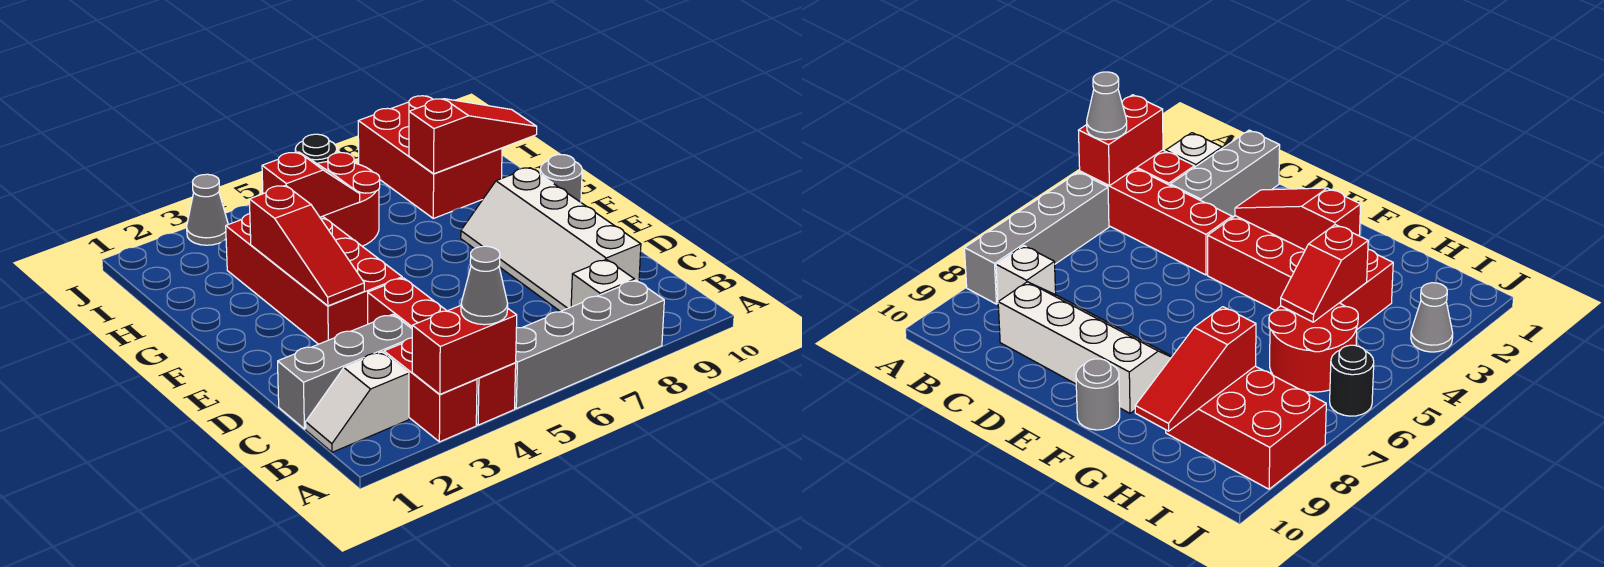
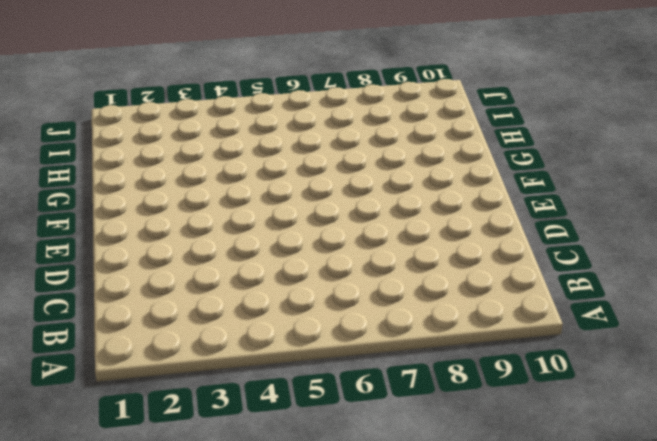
none -> red 1x2 brick [384,338,477,442]
none -> red 1x4 brick [368,278,516,425]
none -> grey 1x4 brick [515,280,664,409]

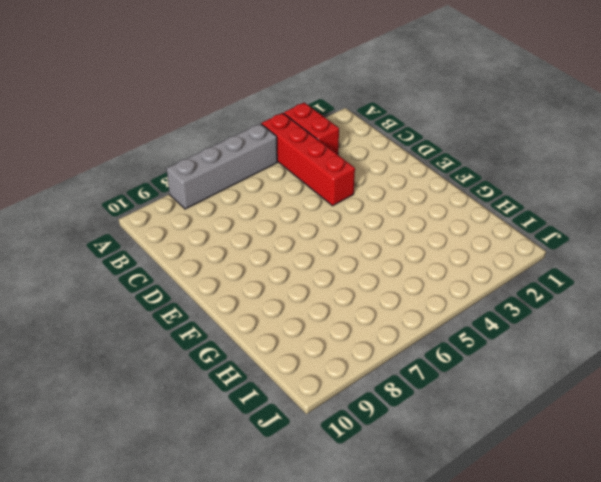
none -> white 1x2 slope [306,352,409,452]
none -> white 1x1 brick [571,260,635,307]
none -> grey 1x3 brick [278,314,412,429]

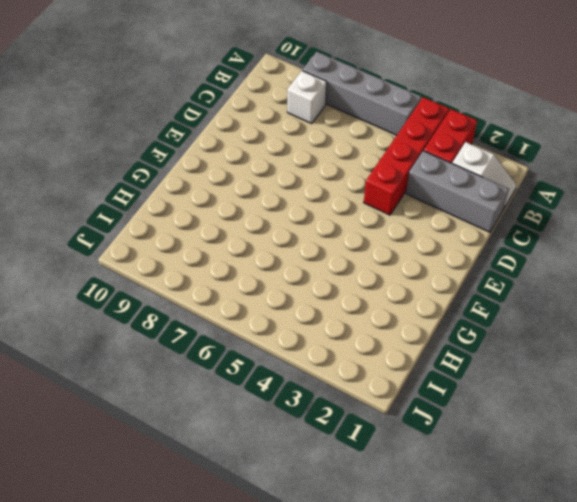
none -> white 2x4 slope [461,168,641,312]
none -> red 2x4 brick [226,214,402,344]
none -> grey 1x1 round brick [540,155,582,202]

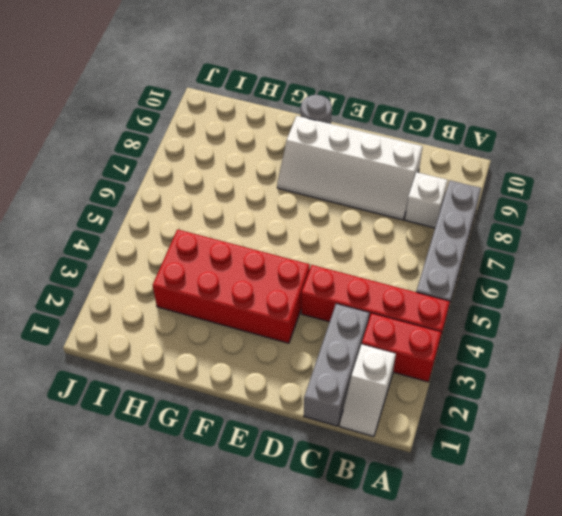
none -> red 2x2 round brick [317,153,380,246]
none -> red 2x3 brick [358,96,502,218]
none -> grey 1x1 cone [187,174,228,245]

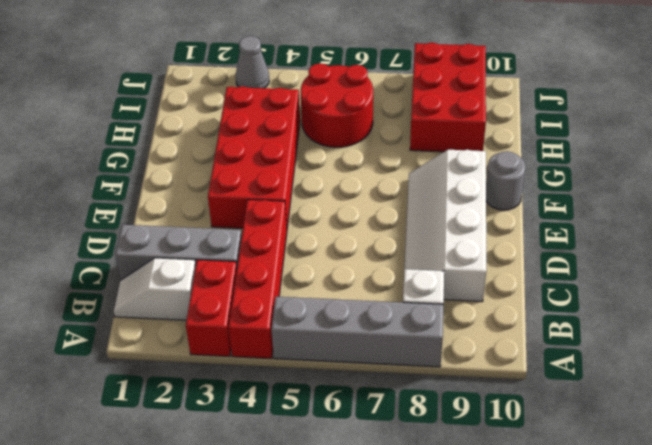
none -> black 1x1 round brick [295,134,337,163]
none -> red 1x2 brick [412,306,517,394]
none -> red 1x3 slope [249,185,364,306]

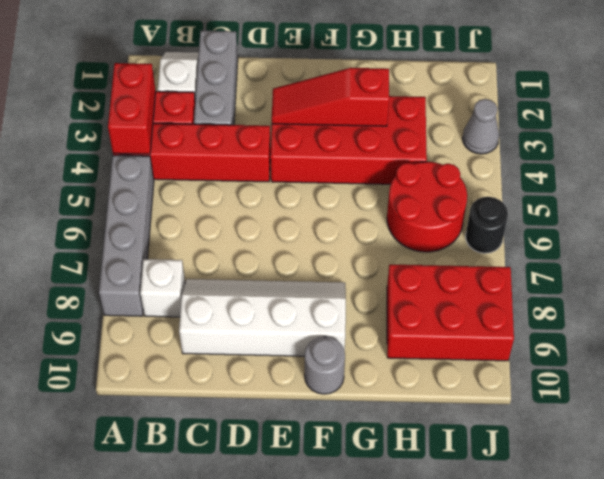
none -> red 1x2 slope [262,152,360,217]
none -> red 1x3 slope [409,99,537,174]
none -> grey 1x1 cone [461,246,508,325]

